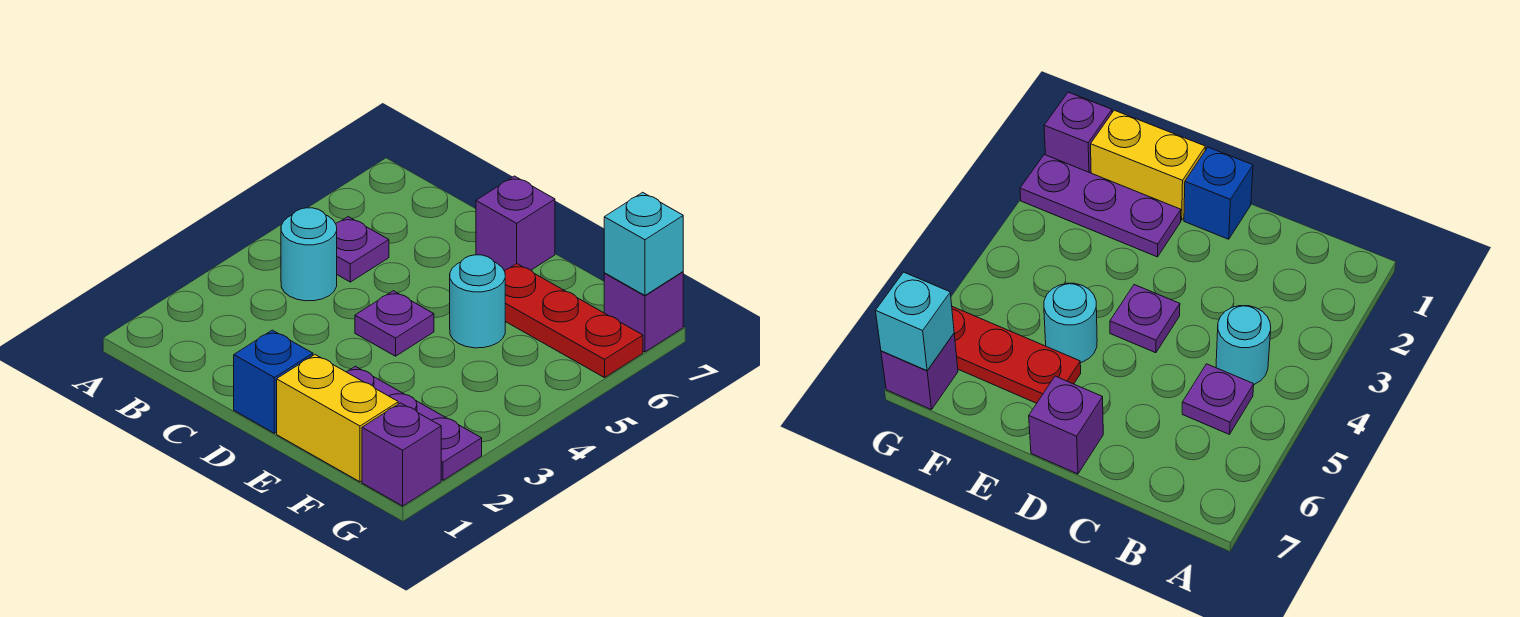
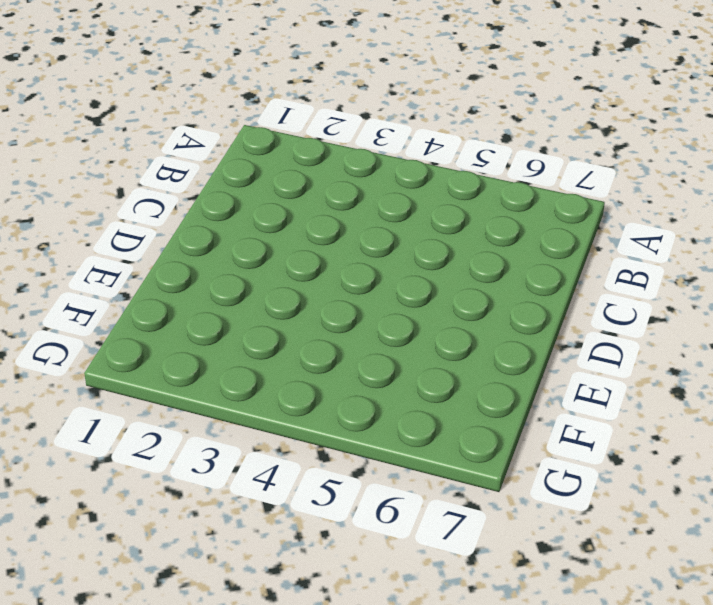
none -> cyan 1x1 round brick [281,208,337,301]
none -> purple 1x1 plate [336,217,389,282]
none -> blue 1x1 brick [234,330,313,433]

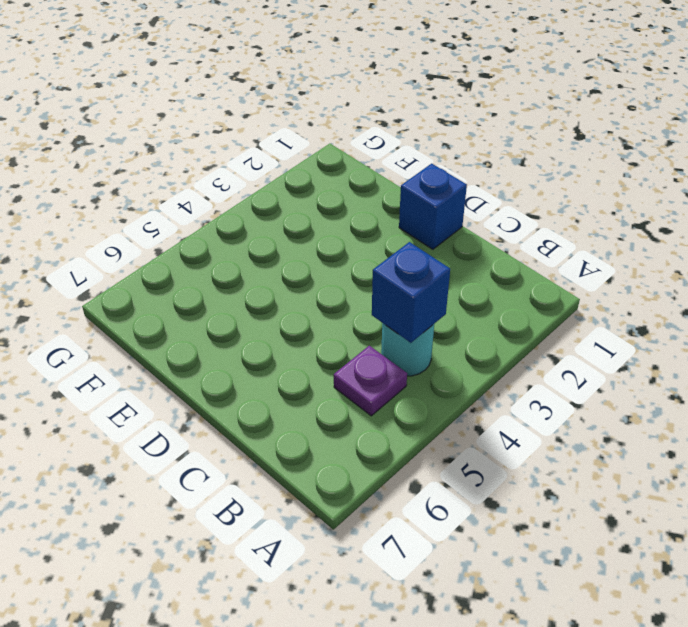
blue 1x1 brick [372,242,450,343] -> none
none -> purple 1x1 plate [355,291,434,356]
none -> purple 1x1 brick [476,176,555,271]
none -> yellow 1x2 brick [277,355,398,482]

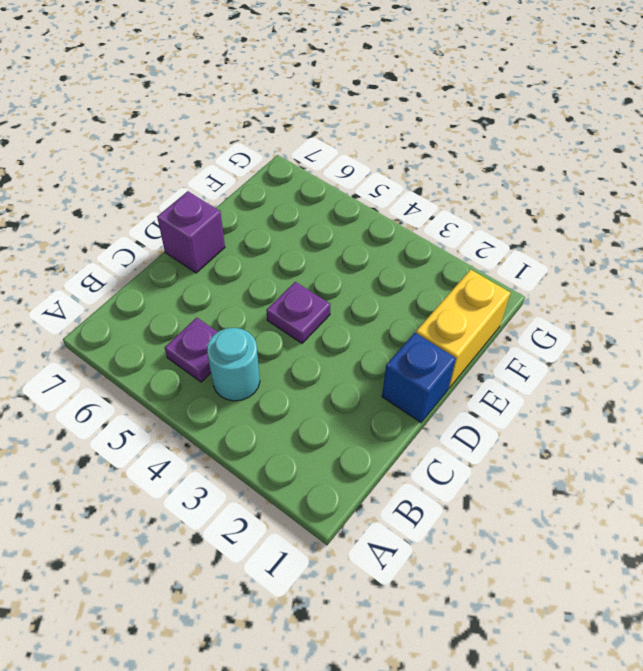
none -> purple 1x3 plate [347,366,482,480]
none -> cyan 1x1 round brick [450,255,505,348]
none -> red 1x3 plate [505,264,643,378]

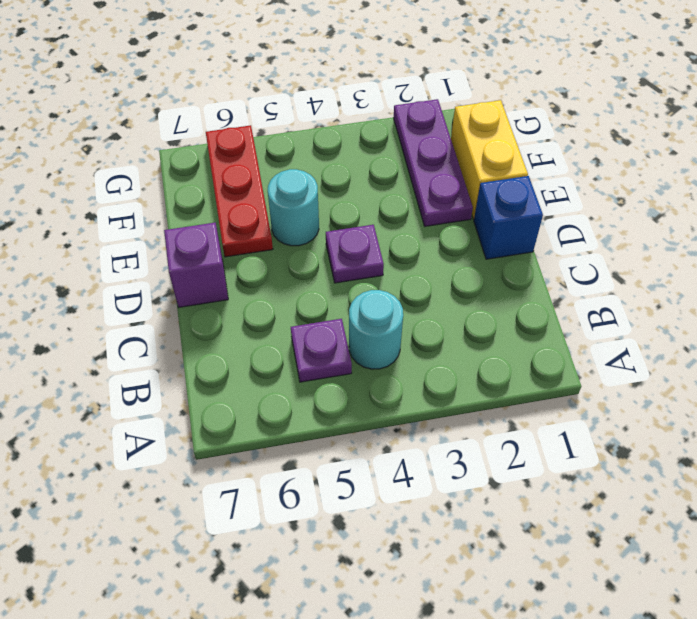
none -> purple 1x1 brick [362,403,441,506]
none -> purple 1x1 brick [604,272,683,352]
none -> cyan 1x1 brick [604,192,683,295]

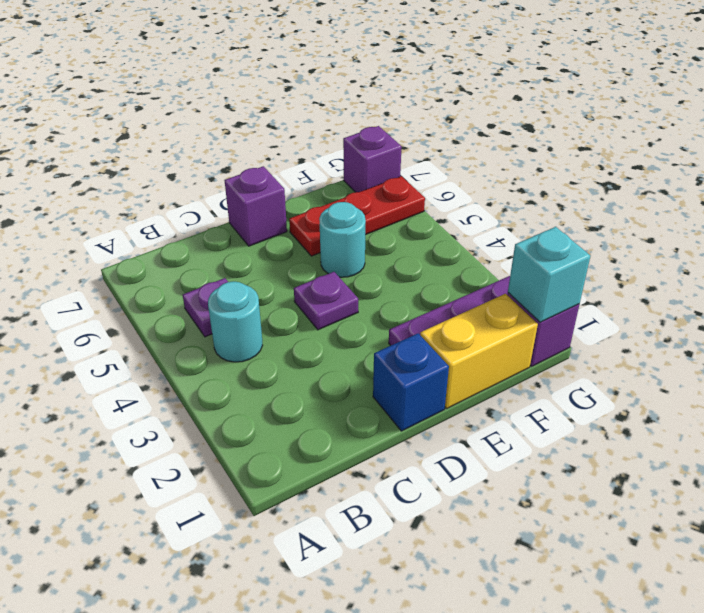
cyan 1x1 brick [508,227,590,322] -> cyan 1x1 brick moved to [604,192,683,295]

